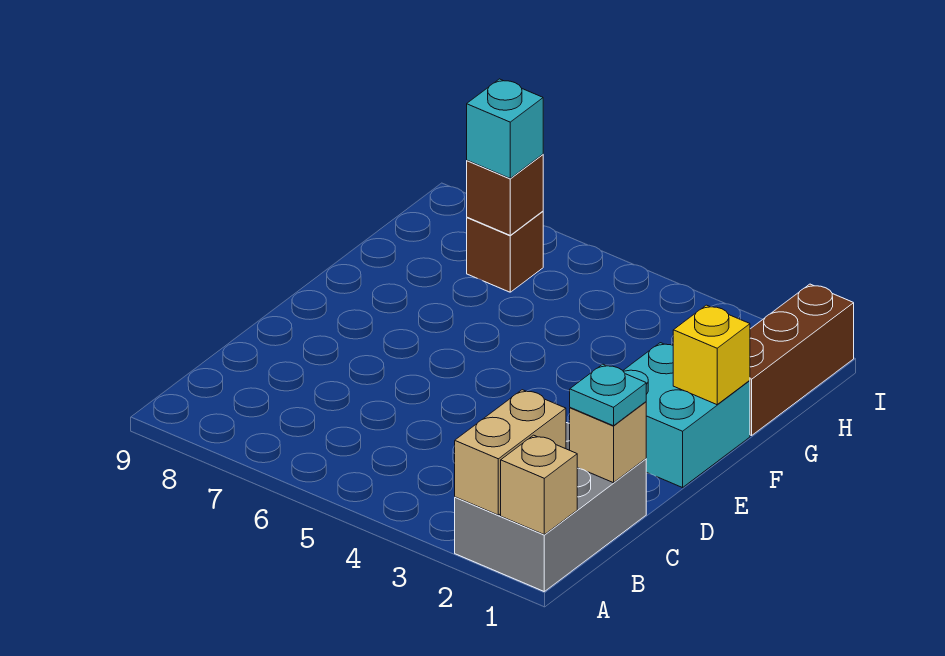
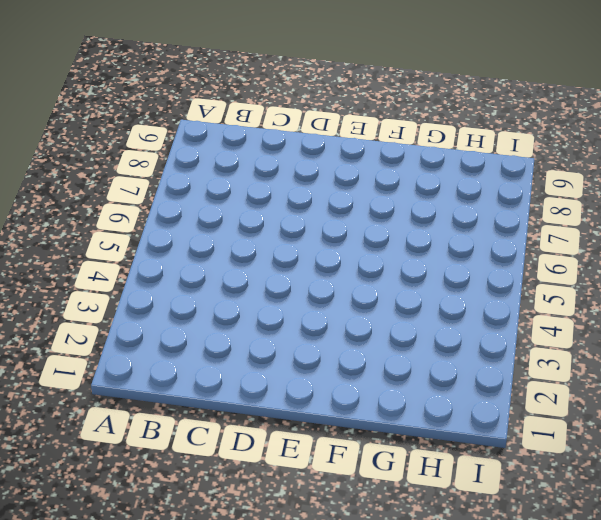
none -> grey 2x3 brick [455,423,646,591]
none -> cyan 2x2 brick [623,343,750,488]

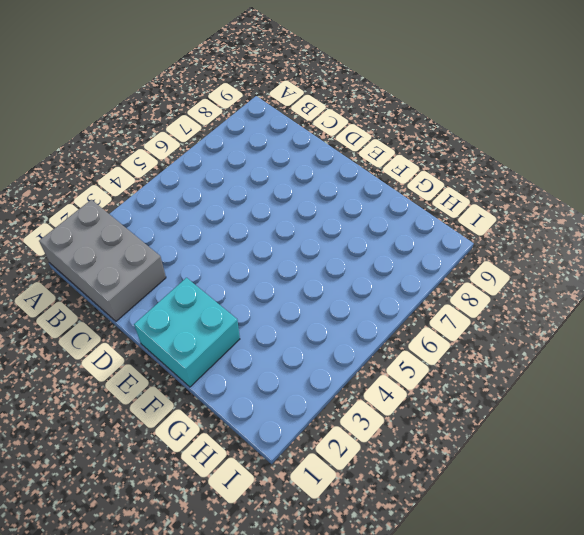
none -> brown 1x3 brick [750,284,854,435]
none -> brown 1x1 brick [467,211,543,292]

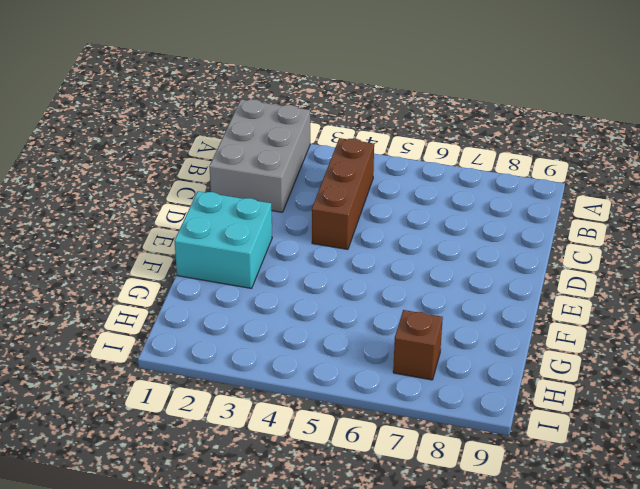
brown 1x3 brick [312,138,374,249] -> brown 1x3 brick moved to [750,284,854,435]
none -> tan 1x1 brick [501,435,577,535]
none -> tan 1x2 brick [455,390,566,515]

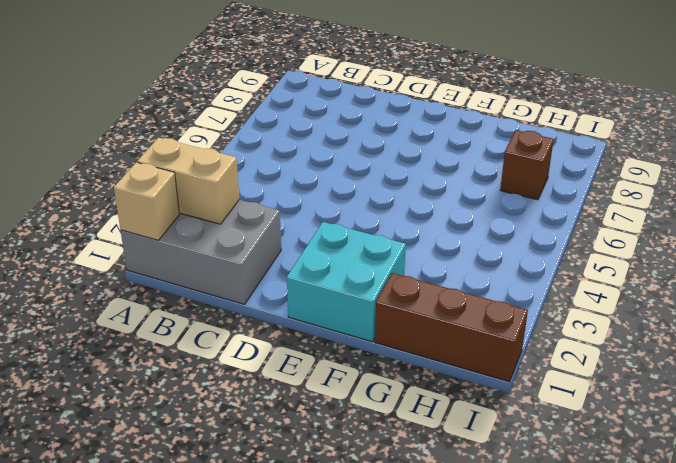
none -> tan 1x1 brick [570,402,646,483]
none -> yellow 1x1 brick [673,305,750,405]

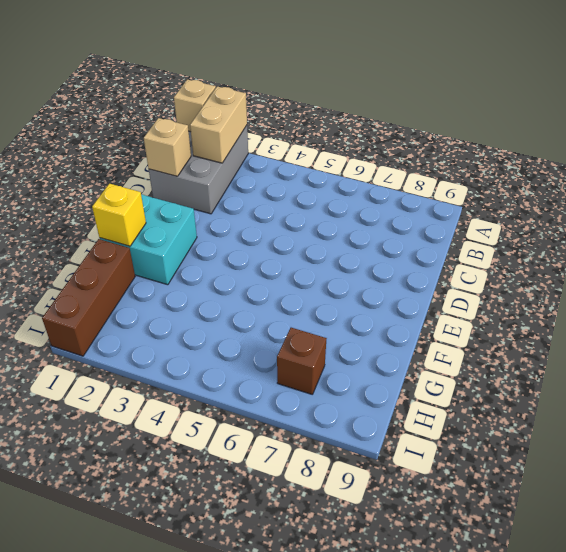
none -> brown 1x1 brick [467,154,543,235]
none -> cyan 1x1 plate [570,364,646,426]

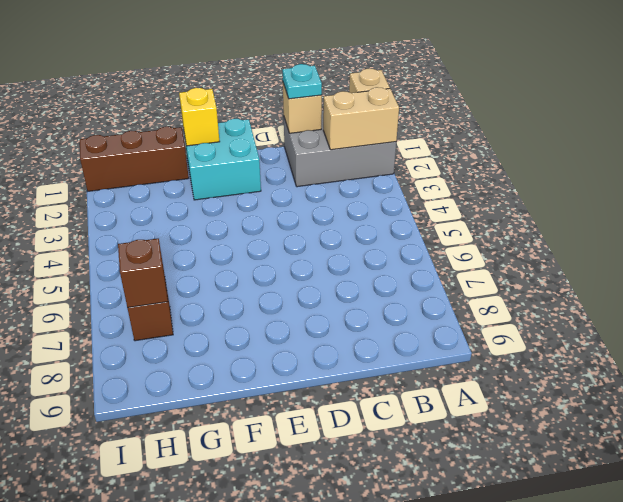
none -> cyan 1x1 brick [467,79,543,178]

